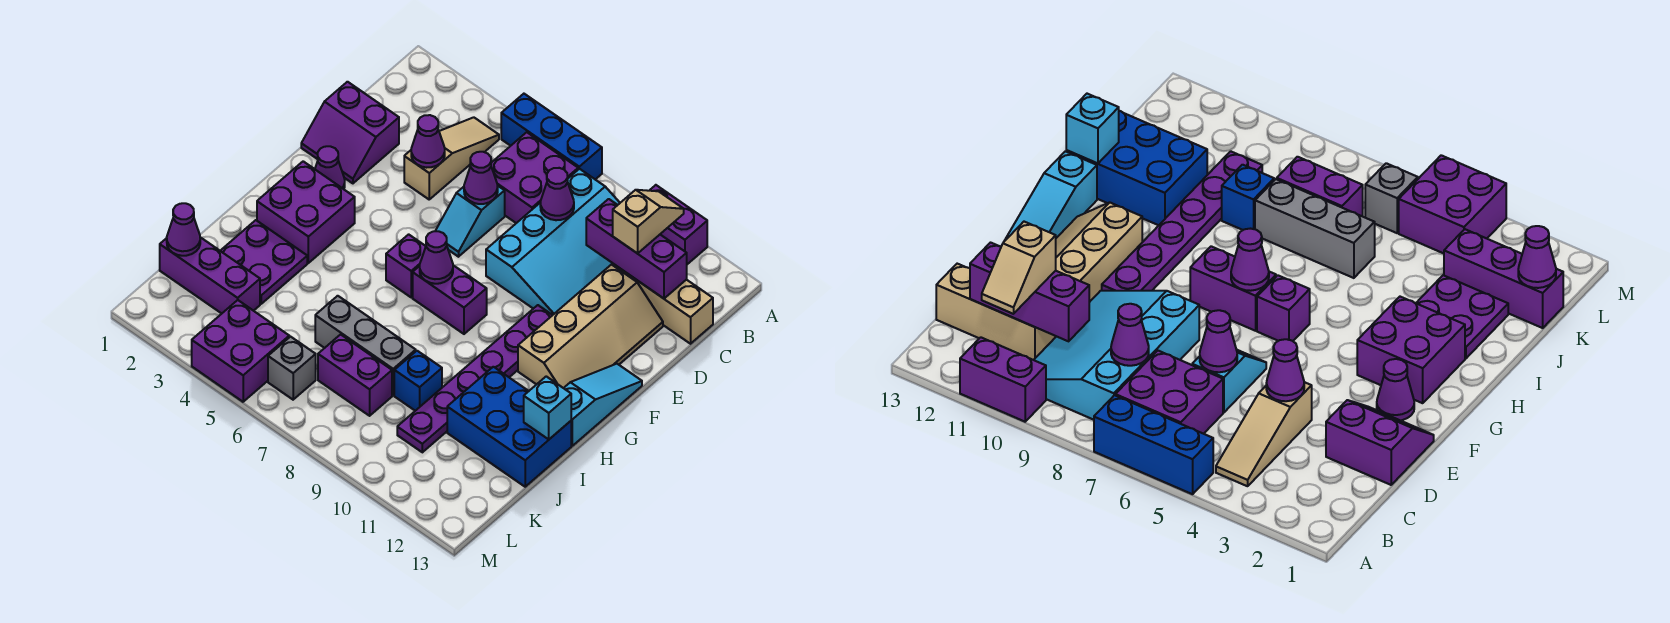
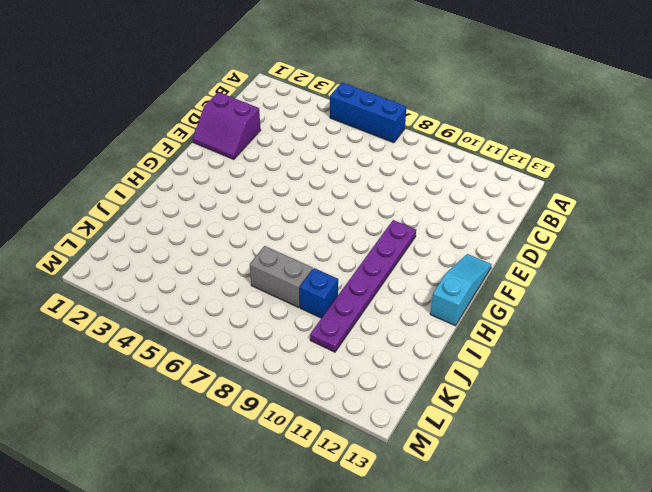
grey 1x2 brick [250,246,313,308] -> grey 1x3 brick [315,296,416,395]
none -> purple 1x2 brick [649,185,707,264]
none -> tan 1x3 slope [404,117,499,199]
none -> purple 2x2 brick [491,132,578,223]
none -> cyan 3x4 slope [486,169,620,315]

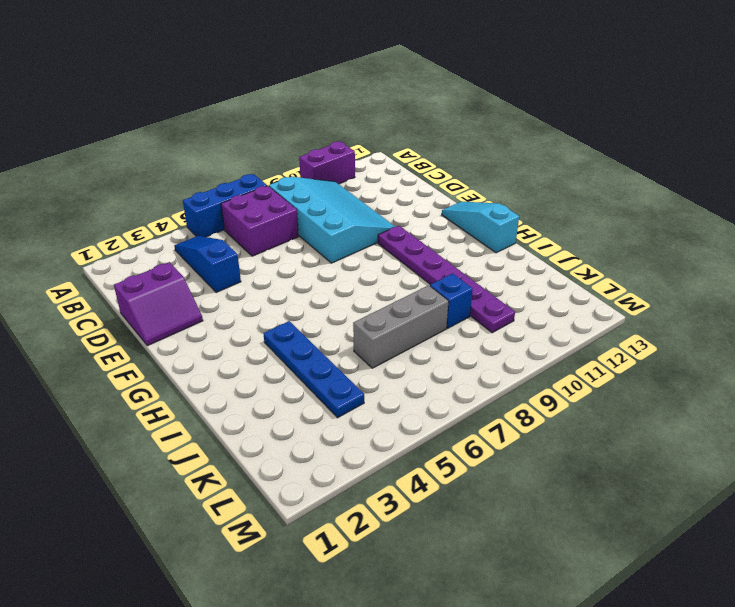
blue 1x3 slope [174,236,241,293] -> tan 1x3 slope [404,117,499,199]
blue 1x4 plate [263,321,364,418] -> none
none -> tan 1x3 brick [613,264,713,344]
none -> cyan 1x2 slope [436,185,505,257]
none -> tan 2x4 slope [518,265,663,388]
none -> purple 1x1 cone [315,146,345,189]

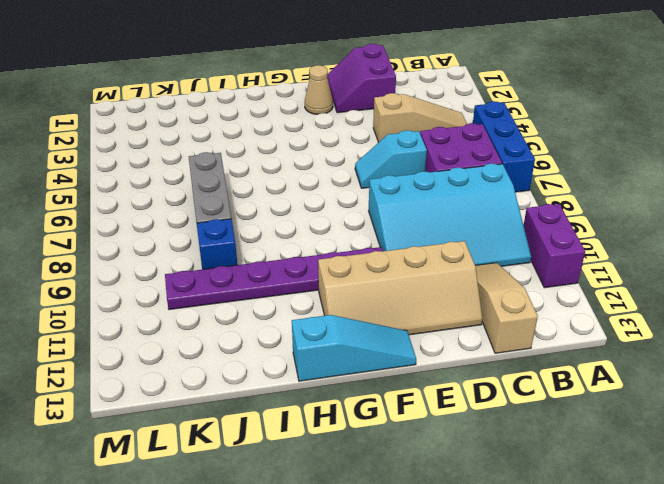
tan 1x3 slope [475,263,538,353] -> tan 1x3 brick [613,264,713,344]
tan 1x1 cone [305,65,333,114] -> purple 1x1 cone [315,146,345,189]
none -> purple 2x2 brick [257,161,355,263]
none -> purple 1x1 brick [386,234,426,297]
none -> purple 1x2 brick [413,265,487,334]
none -> purple 2x2 plate [220,220,307,304]

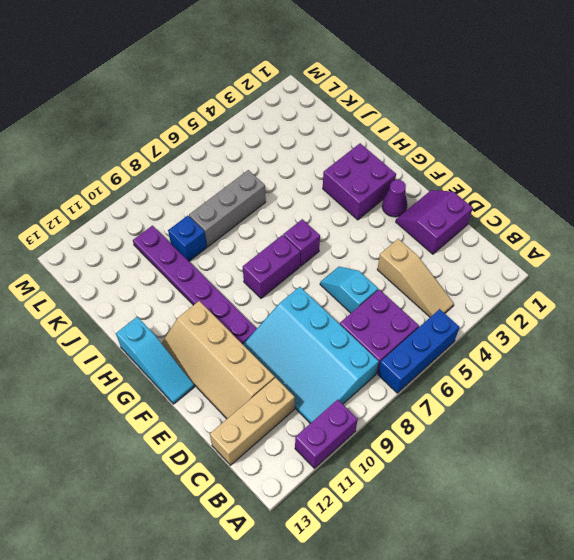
none -> purple 2x2 plate [220,220,307,304]
none -> blue 2x3 brick [447,367,571,487]
none -> purple 1x3 brick [160,237,260,313]
none -> purple 1x2 brick [318,334,392,416]

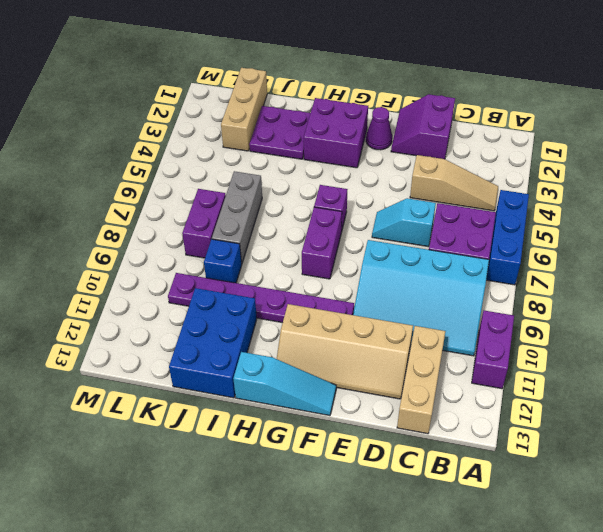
tan 1x3 brick [221,68,267,151] -> purple 1x3 brick [160,237,260,313]
none -> purple 2x2 brick [192,300,289,402]
none -> grey 1x1 brick [268,337,316,400]
none -> purple 1x1 cone [540,168,574,220]
none -> purple 1x3 brick [586,199,687,298]

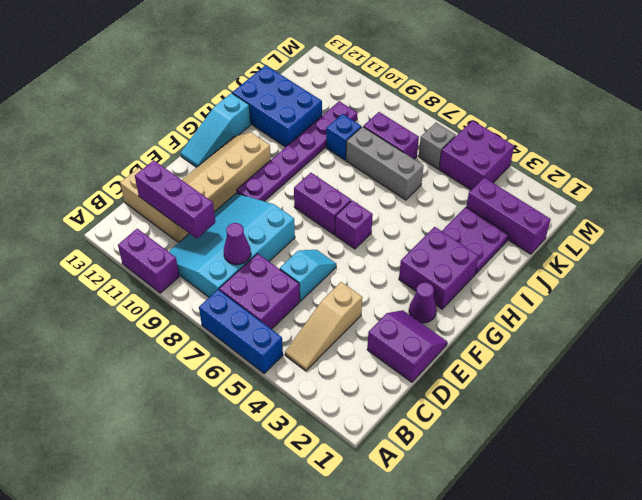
none -> purple 1x1 cone [411,115,445,168]
none -> purple 1x1 cone [464,152,498,204]
none -> purple 1x1 cone [420,231,453,284]
none -> cyan 1x1 brick [524,376,571,439]

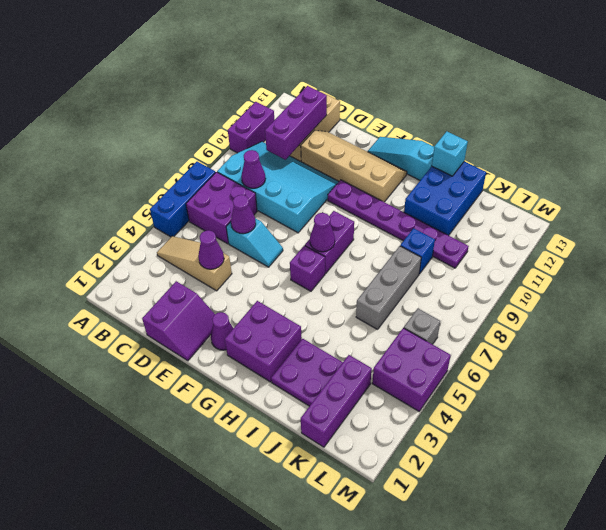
none -> purple 1x2 brick [318,334,392,416]
none -> purple 1x1 cone [167,203,200,256]
none -> tan 1x2 slope [613,190,684,253]

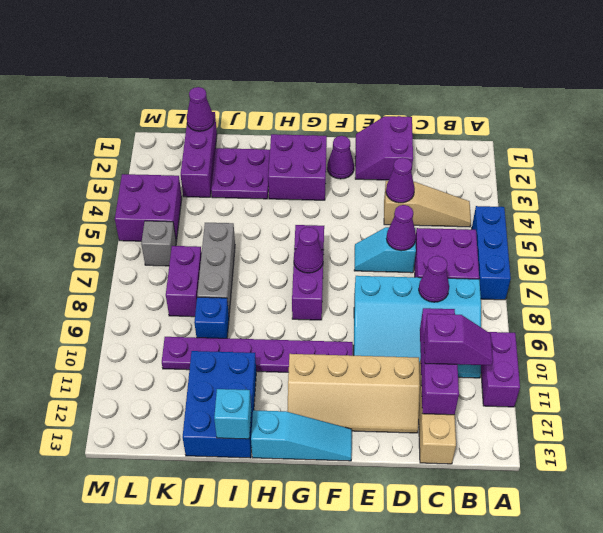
purple 1x2 slope [424,314,493,365] -> tan 1x2 slope [613,190,684,253]

